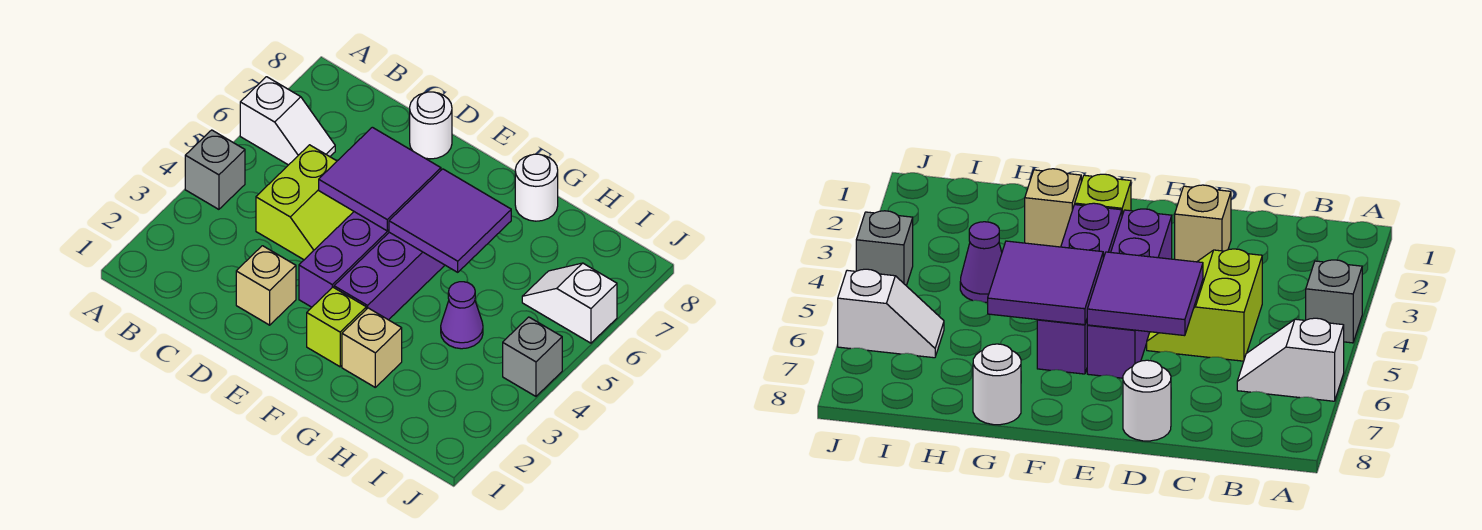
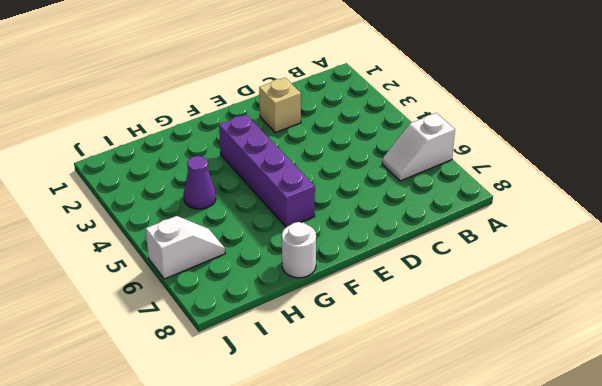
none -> grey 1x1 brick [185,130,245,209]
none -> lime 2x2 slope [256,145,354,260]
none -> white 1x1 round brick [410,92,452,159]

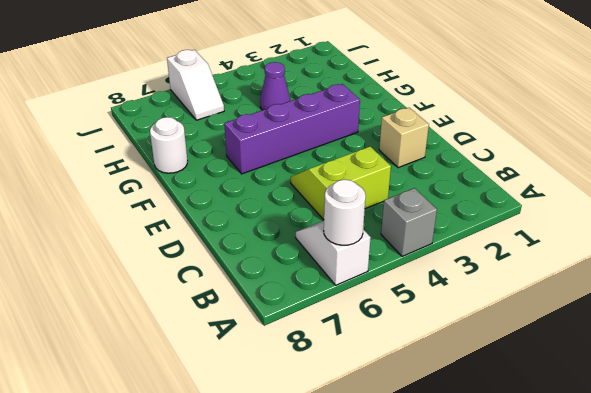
white 1x1 round brick [324,180,366,245] -> white 1x1 round brick moved to [410,92,452,159]
none -> purple 1x4 brick [299,212,389,307]
none -> lime 1x1 brick [307,287,366,367]
none -> tan 1x1 brick [342,308,402,387]

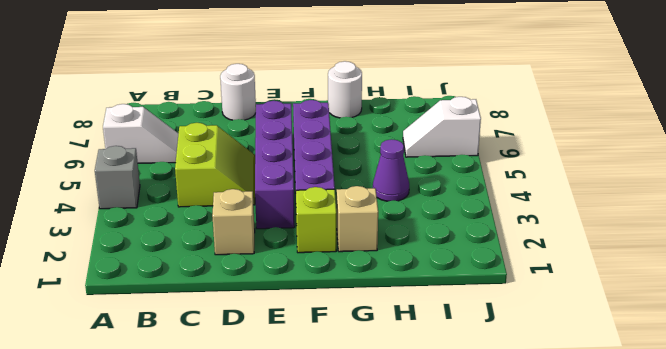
none -> grey 1x1 brick [503,317,562,396]
none -> purple 2x2 tile [319,127,441,231]
none -> purple 2x2 tile [389,169,511,272]

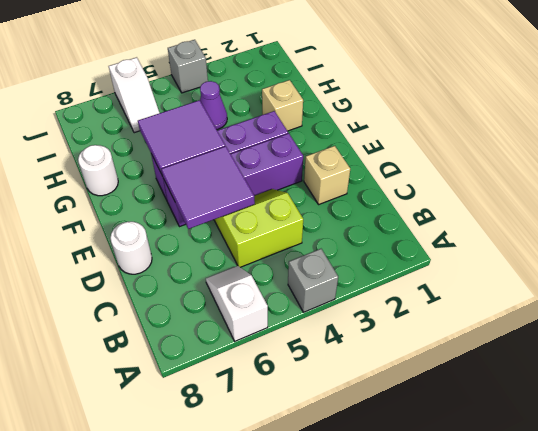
none -> lime 1x1 brick [307,287,366,367]

